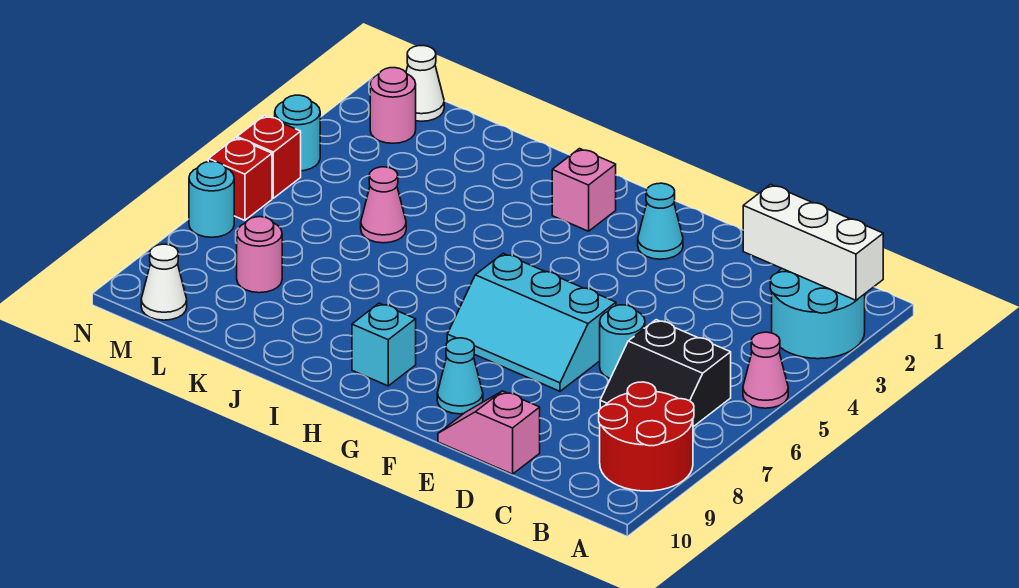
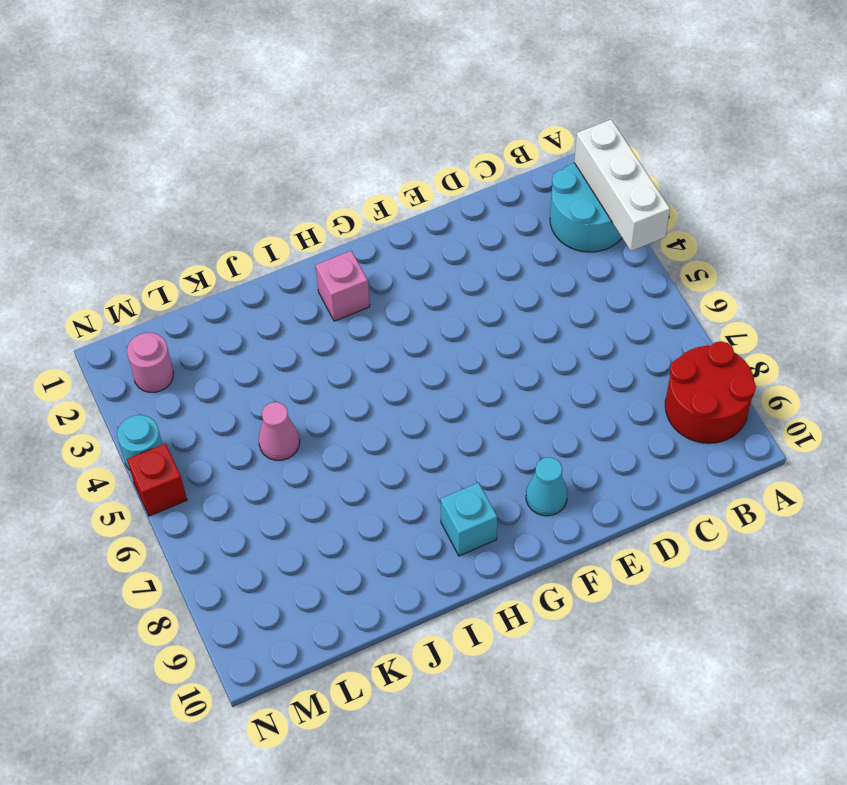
white 1x3 brick [574,119,670,251] -> white 1x3 brick turned to [743,185,883,300]
none -> pink 1x1 cone [743,332,788,408]
none -> black 2x2 slope [600,320,731,427]
none -> cyan 1x1 round brick [600,305,645,378]

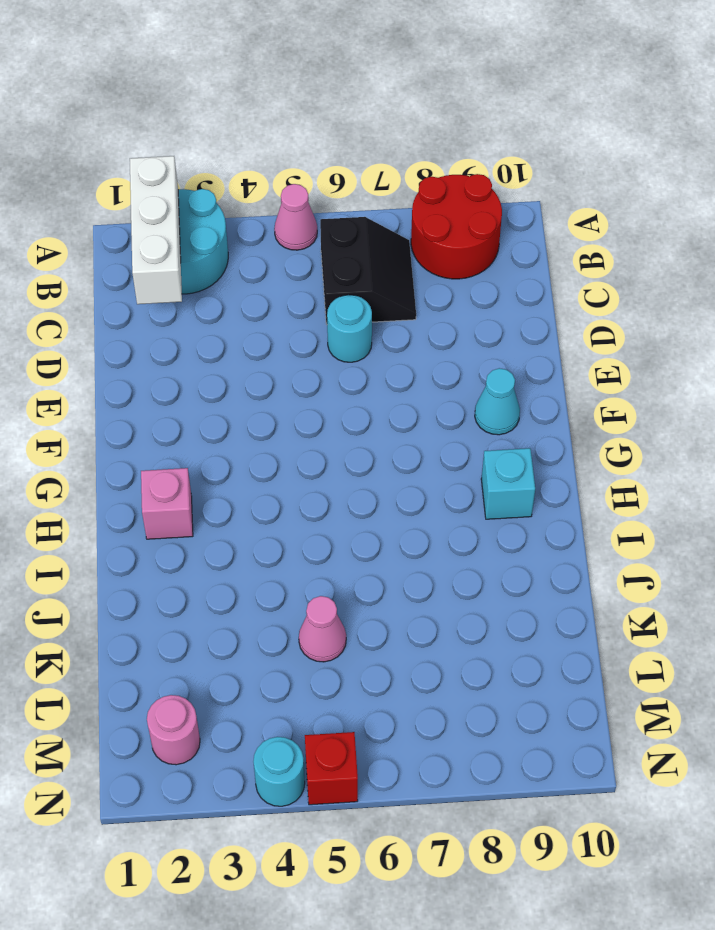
none -> pink 1x2 slope [438,391,540,474]
none -> cyan 2x3 slope [447,253,616,391]
none -> cyan 1x1 cone [638,183,683,259]

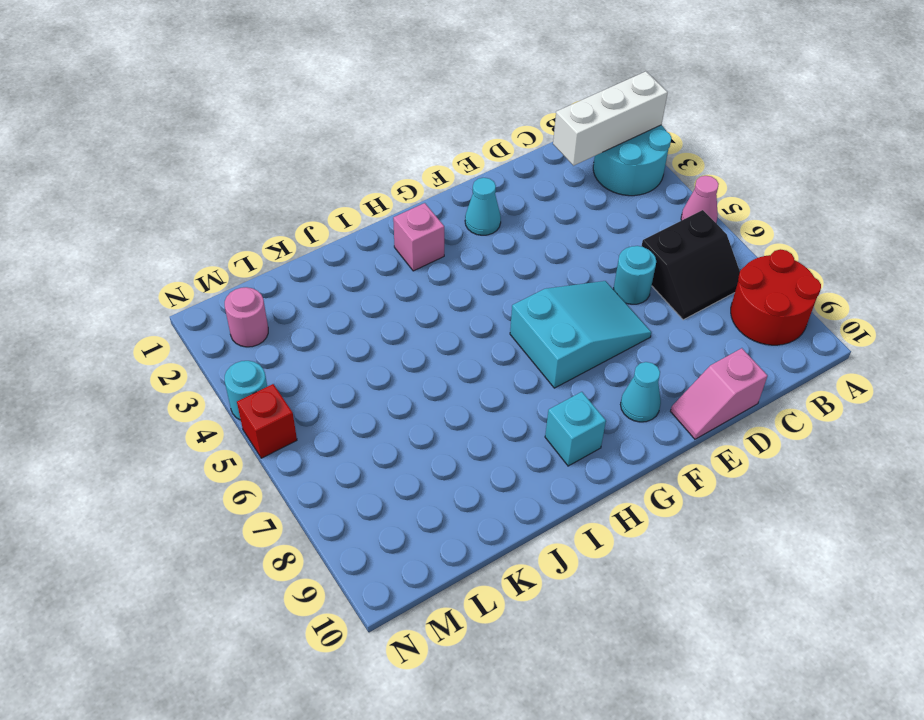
cyan 2x3 slope [510,281,651,388] -> cyan 2x3 slope turned to [447,253,616,391]
none -> pink 1x1 cone [361,167,406,243]
none -> pink 1x1 round brick [237,217,282,293]
none -> white 1x1 cone [406,46,444,121]

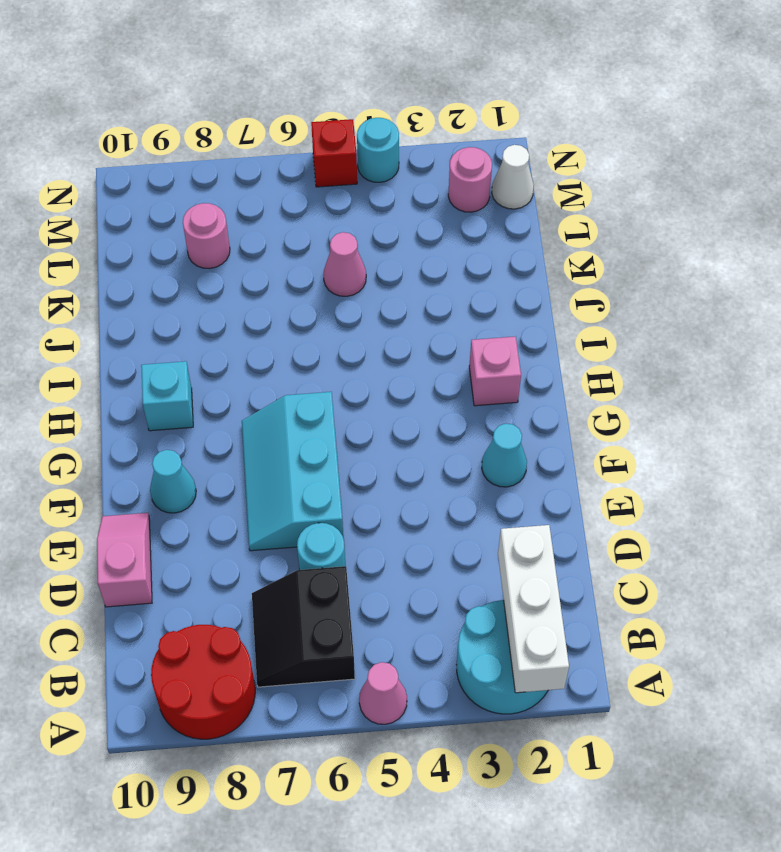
none -> white 1x1 cone [141,244,187,320]
none -> red 1x1 brick [208,138,272,220]
none -> cyan 1x1 round brick [189,162,234,237]

